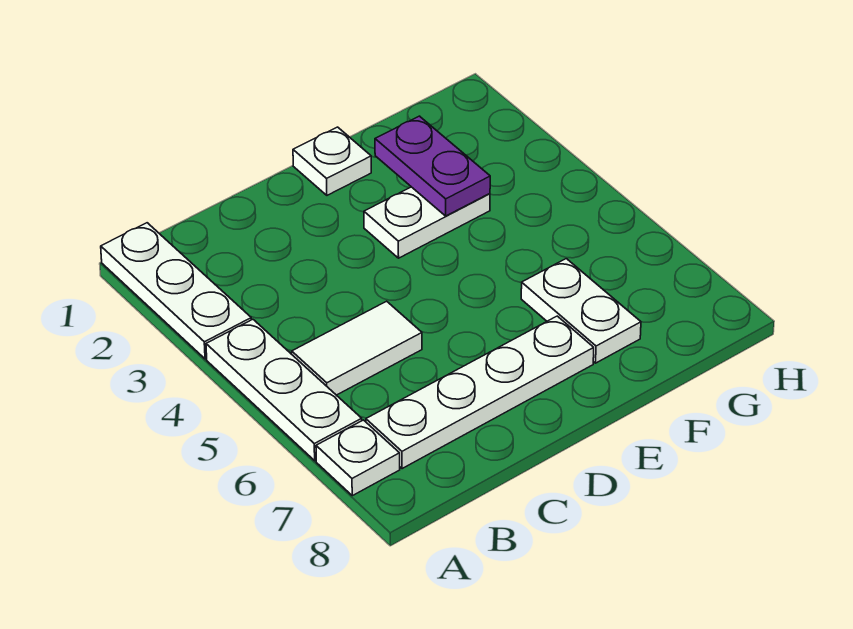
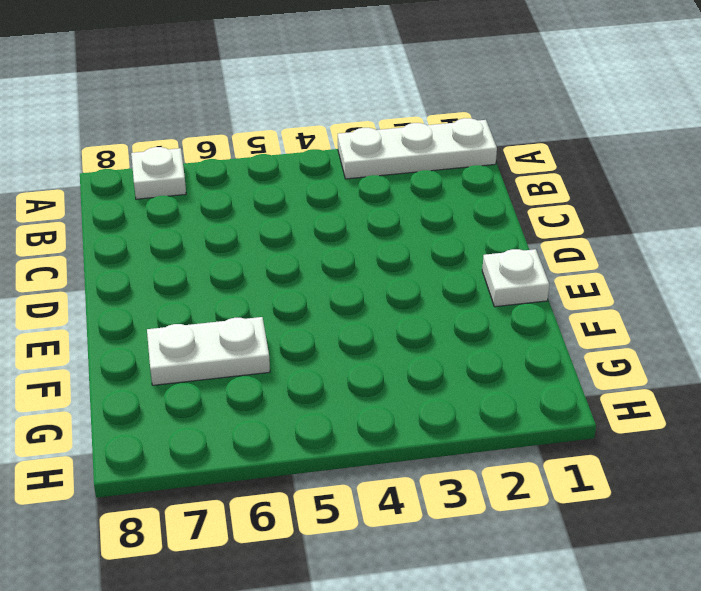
none -> white 1x3 plate [206,319,362,461]
none -> white 1x2 tile [292,301,422,395]

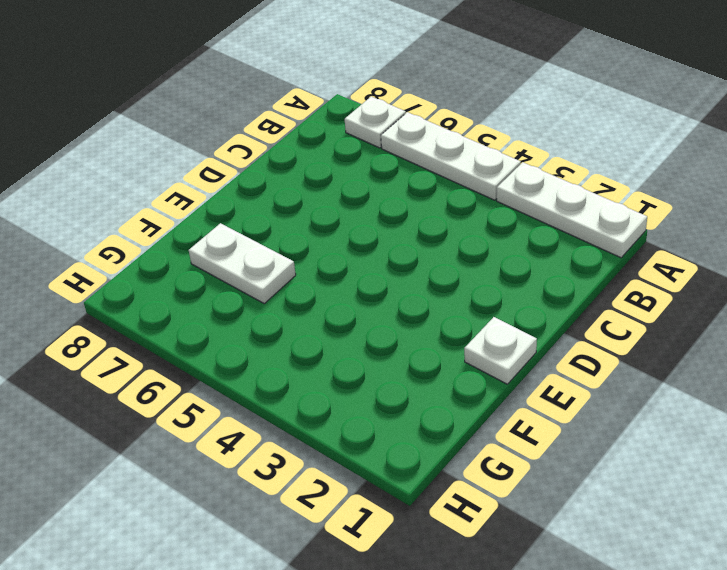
none -> white 1x2 tile [292,301,422,395]
none -> white 1x4 plate [366,316,594,469]

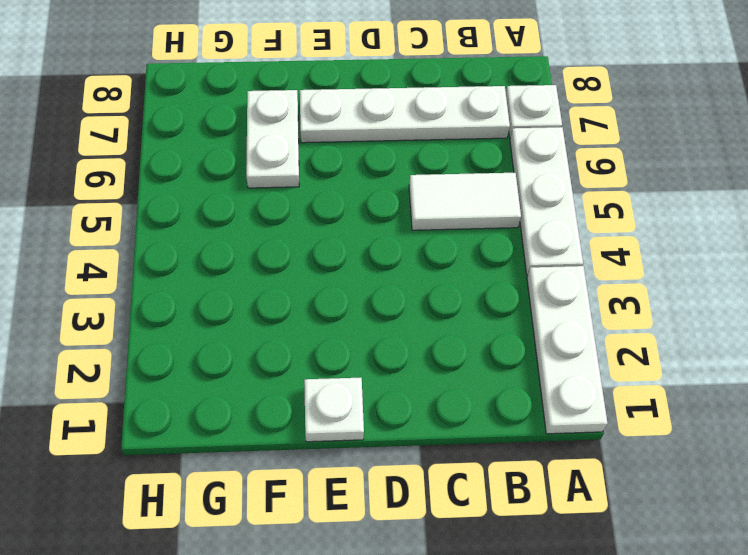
none -> white 1x2 plate [364,187,490,258]
none -> purple 1x2 plate [375,116,490,216]

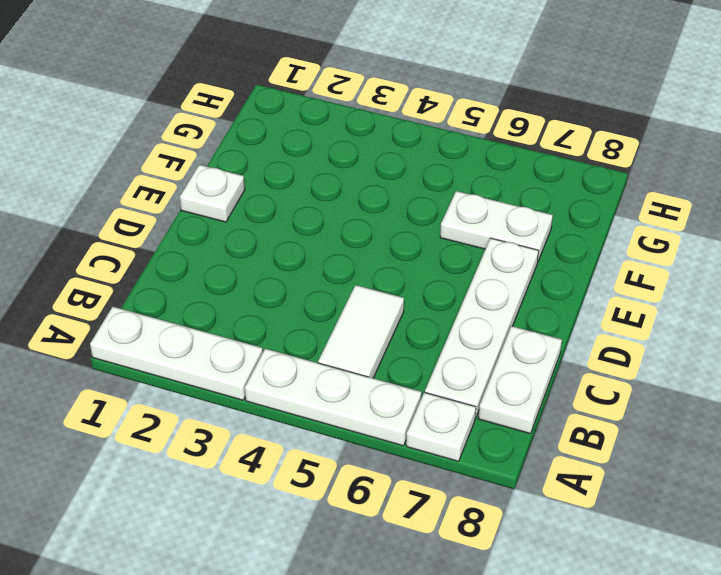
white 1x2 plate [479,326,562,434] -> white 1x2 plate moved to [364,187,490,258]
none -> purple 1x2 plate [375,116,490,216]

